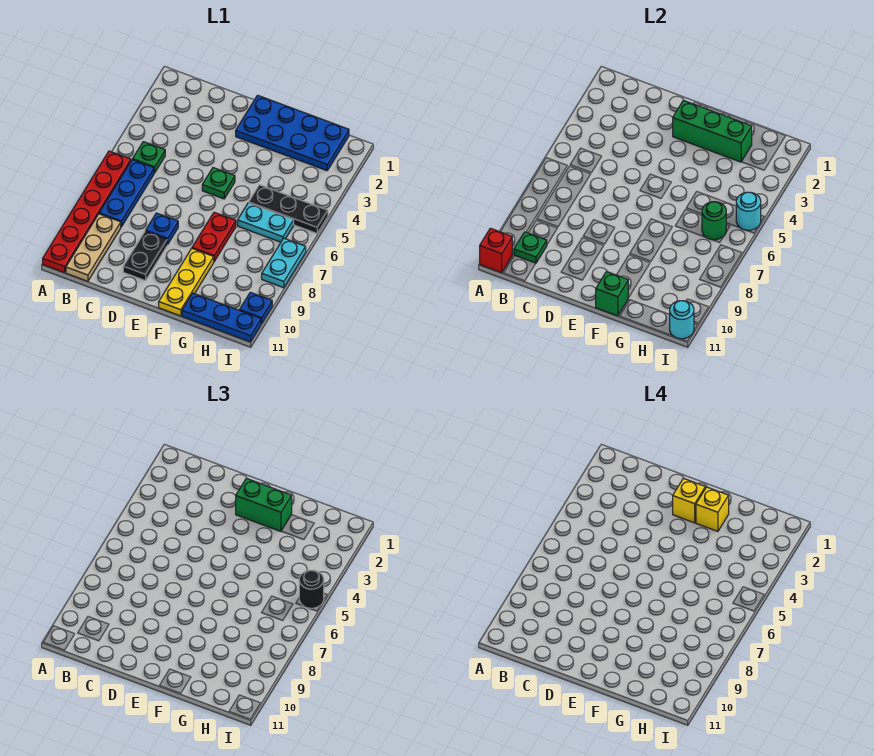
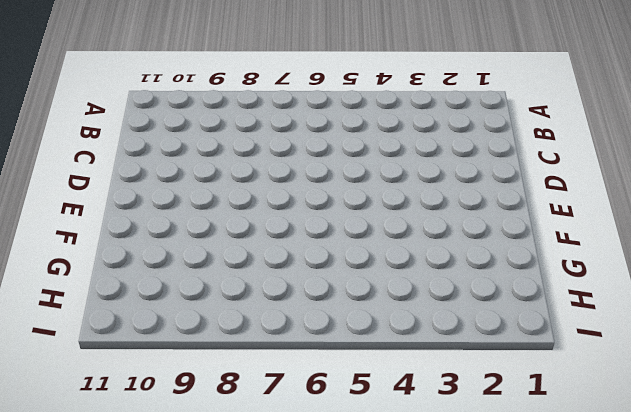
none -> red 1x6 plate [43,151,131,273]
none -> green 1x1 plate [133,142,165,173]
none -> blue 1x3 plate [99,160,154,227]

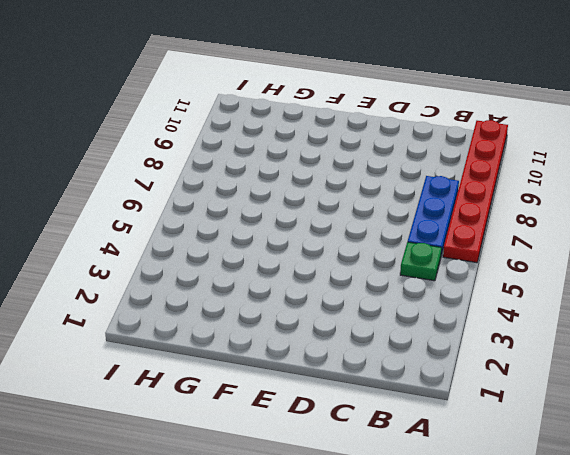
none -> tan 1x3 plate [66,214,121,281]
none -> blue 1x1 plate [146,213,178,244]
none -> black 1x2 plate [123,231,168,281]

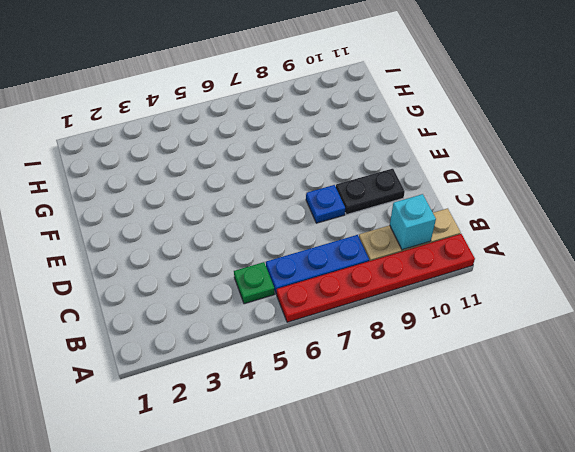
cyan 1x1 brick [390,194,436,250] -> green 1x1 plate [514,232,547,263]
none -> blue 2x4 plate [236,95,349,171]
none -> green 1x1 plate [202,168,235,199]
none -> red 1x2 plate [192,212,236,261]

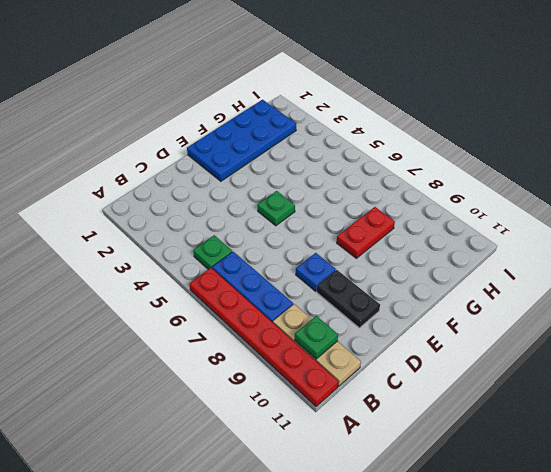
red 1x2 plate [337,207,395,258] -> red 1x2 plate turned to [192,212,236,261]
none -> yellow 1x3 plate [159,249,214,316]
none -> black 1x3 plate [249,185,328,233]
none -> cyan 1x2 plate [238,203,294,242]

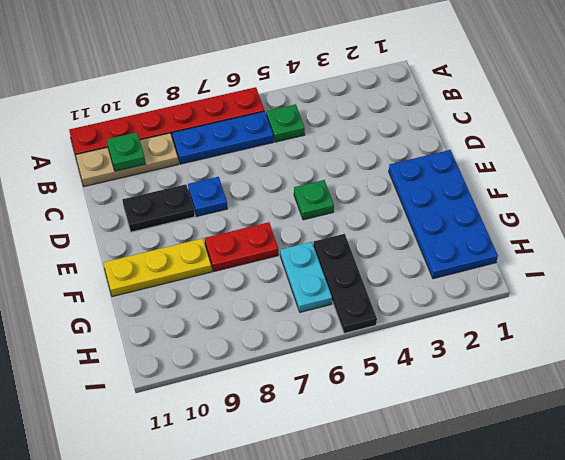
none -> blue 1x3 plate [182,293,261,342]
none -> cyan 1x2 plate [262,238,306,288]
none -> blue 1x1 plate [240,292,272,324]

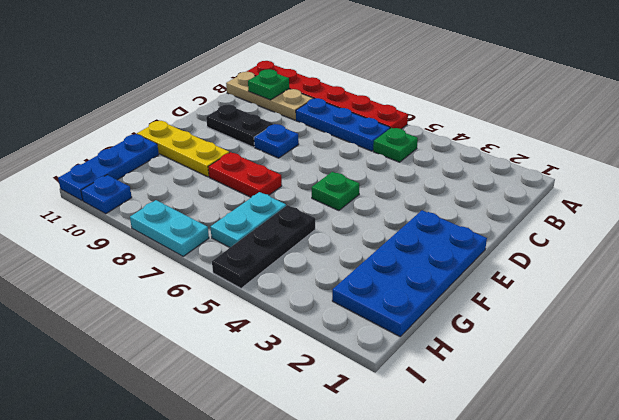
none -> red 1x1 brick [480,228,512,273]
none -> green 1x3 brick [673,100,752,162]
none -> green 1x1 brick [596,272,628,316]

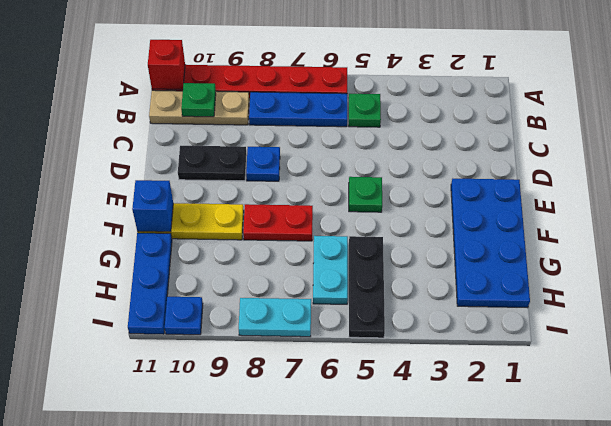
blue 1x1 brick [132,180,173,232] -> green 1x1 brick [596,272,628,316]
none -> green 1x3 brick [673,100,752,162]
none -> green 1x1 round brick [702,202,726,240]
none -> cyan 1x1 round brick [736,192,761,230]

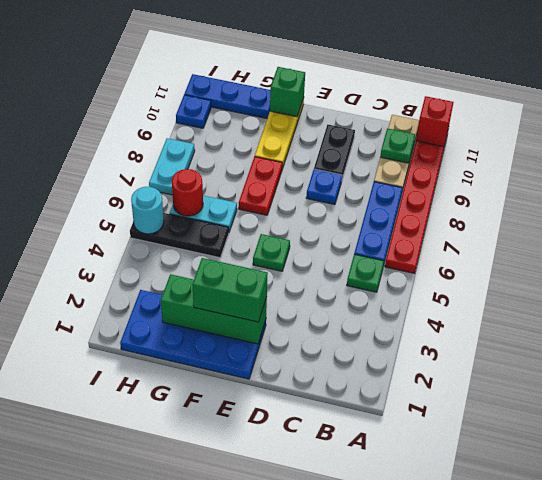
red 1x1 round brick [172,169,203,216] -> green 1x1 round brick [702,202,726,240]
none -> cyan 1x1 round brick [670,301,694,339]
none -> black 1x1 round brick [299,570,324,608]
none -> yellow 1x1 brick [673,478,705,523]

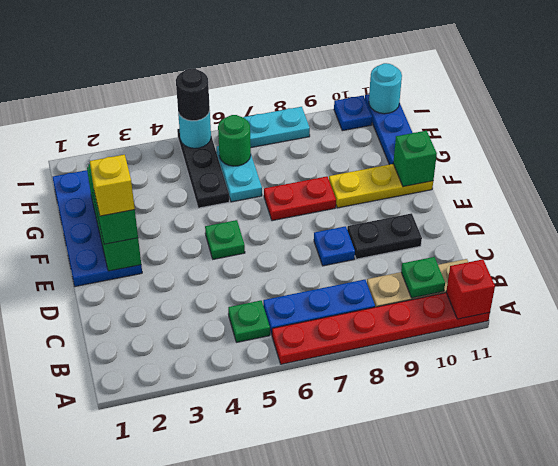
none -> yellow 1x1 brick [696,487,729,531]

